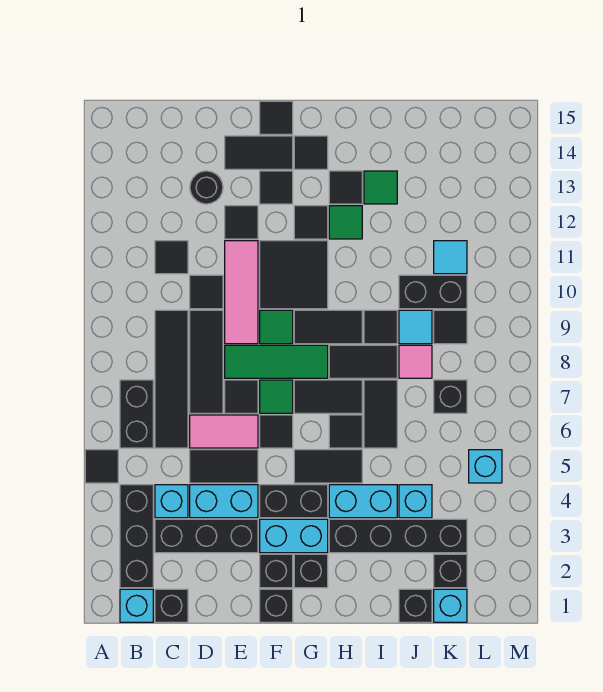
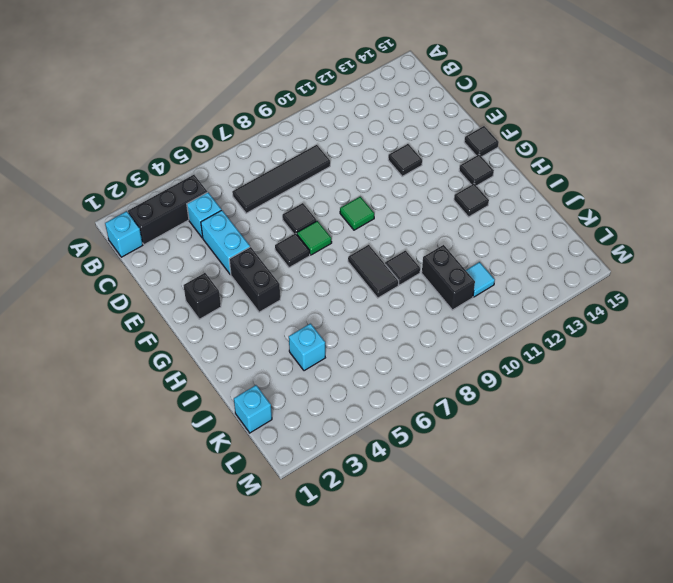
none -> black 1x1 tile [85,450,118,483]
none -> black 1x2 brick [120,380,153,448]
none -> black 1x1 brick [155,589,188,622]
none -> black 1x3 brick [155,519,258,553]

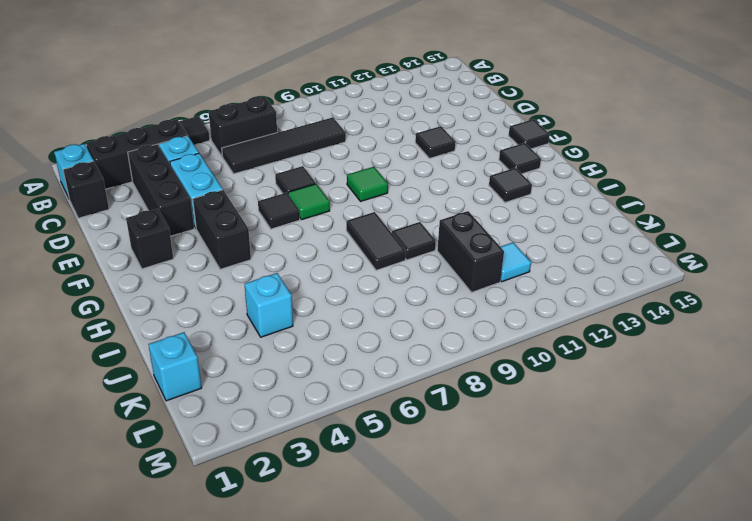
none -> black 1x1 tile [155,241,188,274]
none -> black 1x2 tile [190,450,258,483]
none -> pink 1x2 tile [190,415,258,448]
none -> black 1x3 tile [190,310,223,413]

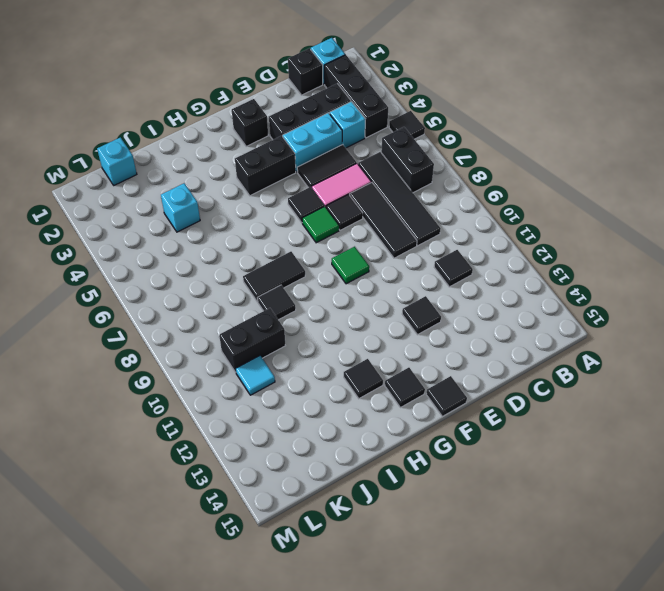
none -> black 1x1 tile [190,275,223,309]
none -> black 1x1 round brick [190,171,223,204]
none -> green 1x3 tile [225,345,328,378]
none -> pink 1x3 tile [225,241,258,344]

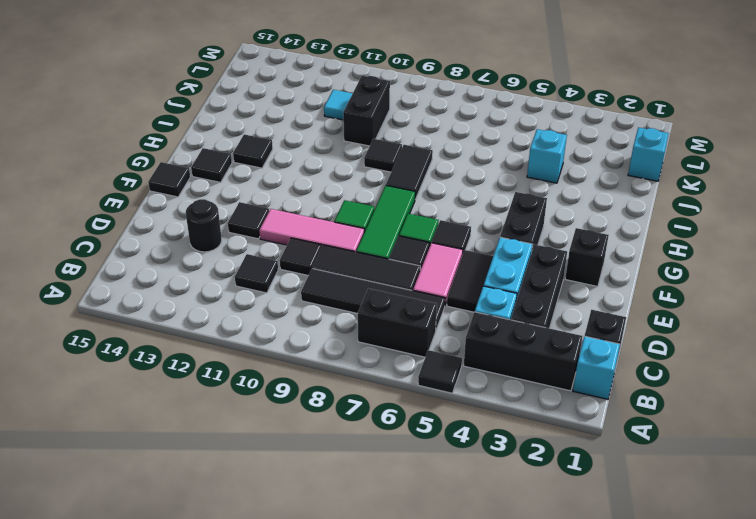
none -> black 1x2 tile [225,136,293,169]
none -> black 1x1 brick [260,589,293,622]
none -> cyan 1x2 brick [260,519,328,553]
none -> black 2x2 tile [260,241,328,309]

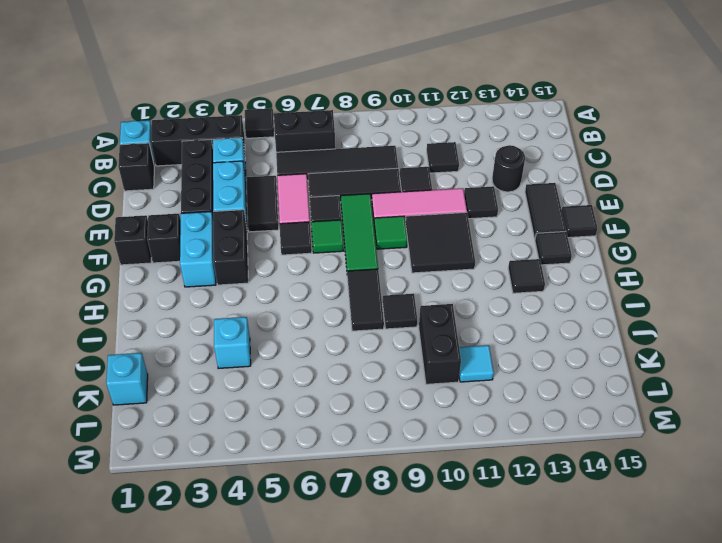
none -> black 1x1 tile [260,171,293,204]
none -> black 1x1 brick [294,554,328,588]
none -> black 1x2 tile [294,450,362,483]
none -> black 1x2 tile [294,380,362,413]

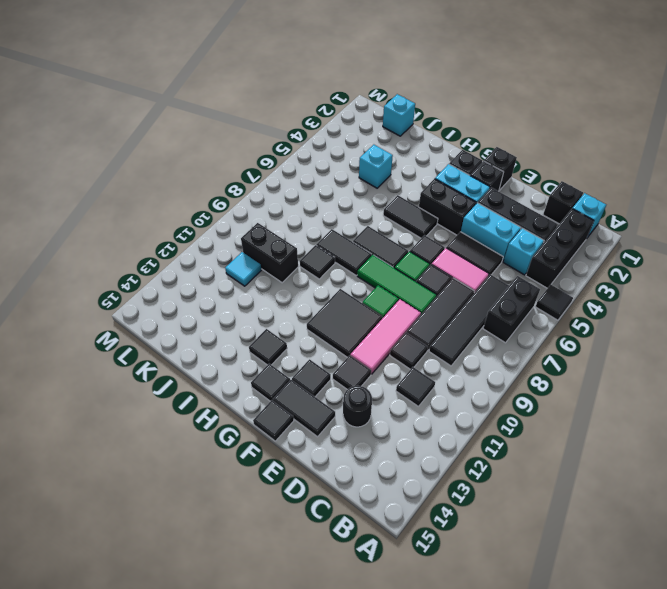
none -> black 1x2 tile [294,310,362,344]
none -> black 1x1 tile [294,206,328,239]
none -> black 1x4 brick [329,519,467,553]
none -> cyan 1x2 brick [329,485,397,518]

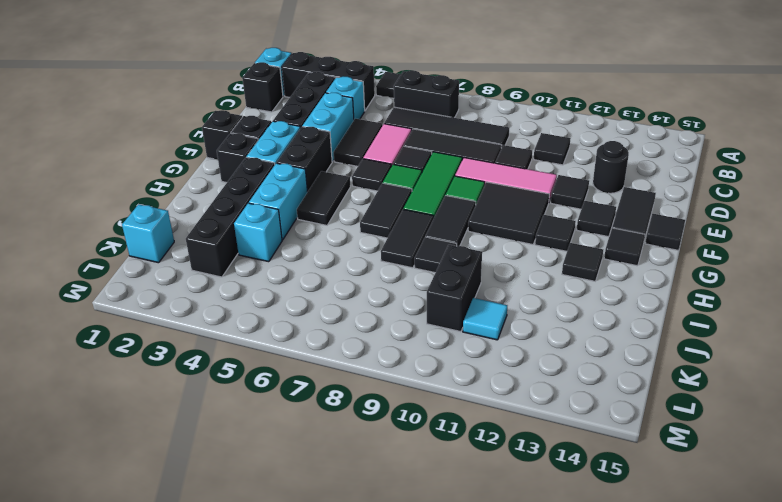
none -> black 1x1 tile [329,415,362,448]
none -> green 1x1 tile [329,206,362,239]
none -> black 1x2 tile [364,380,397,448]
none -> green 1x1 tile [364,171,397,204]

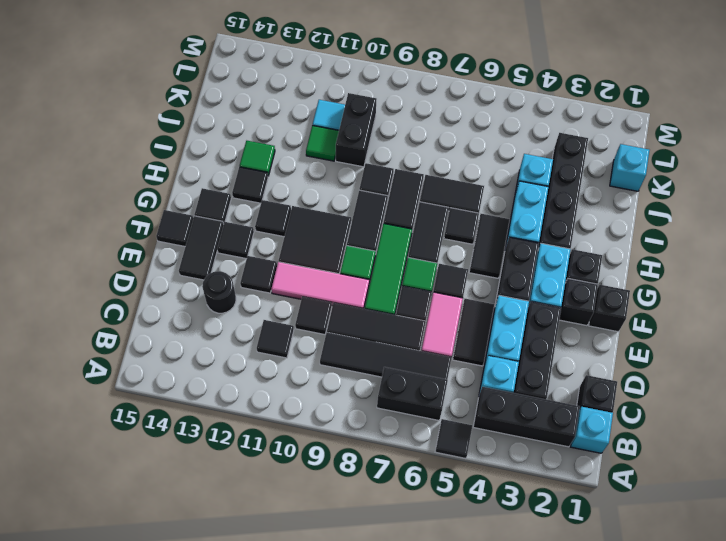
green 1x1 tile [306,125,339,161] -> green 1x1 tile moved to [329,206,362,239]
none -> black 1x1 brick [399,589,432,622]
none -> pink 1x1 tile [399,345,432,378]
none -> cyan 1x1 tile [399,310,432,344]
none -> black 1x1 brick [434,554,467,588]

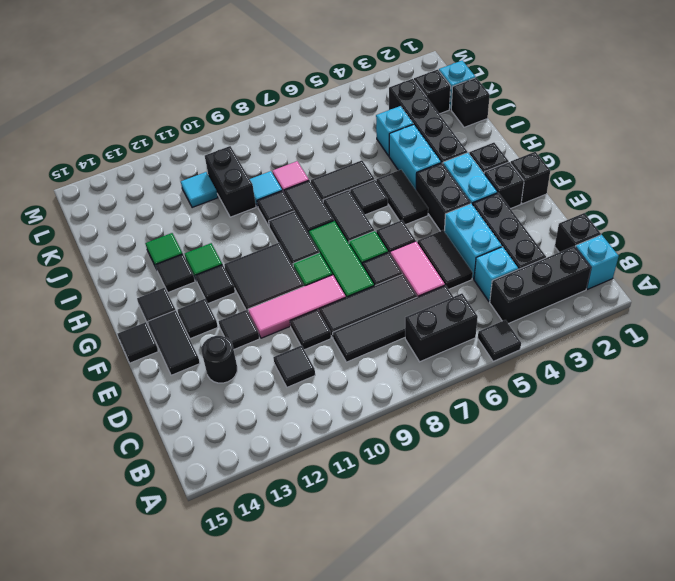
none -> black 1x1 brick [434,380,467,413]
none -> black 1x1 tile [434,310,467,344]
none -> cyan 1x1 brick [469,450,502,483]

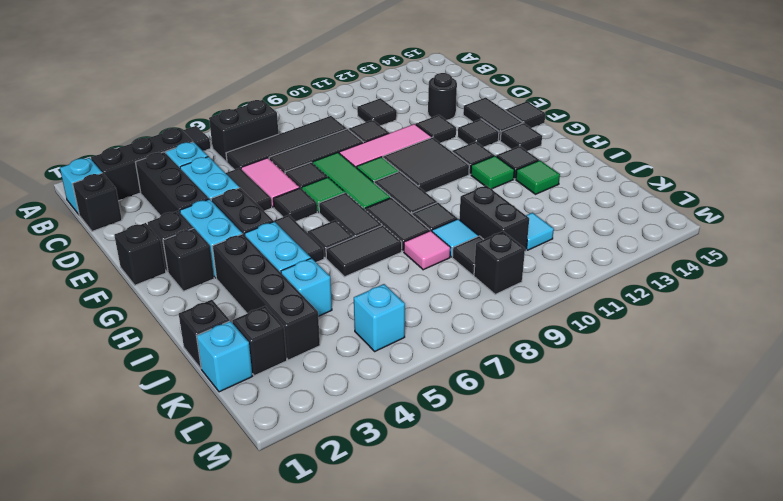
black 1x1 brick [474,231,525,294] -> black 1x1 brick moved to [434,380,467,413]

